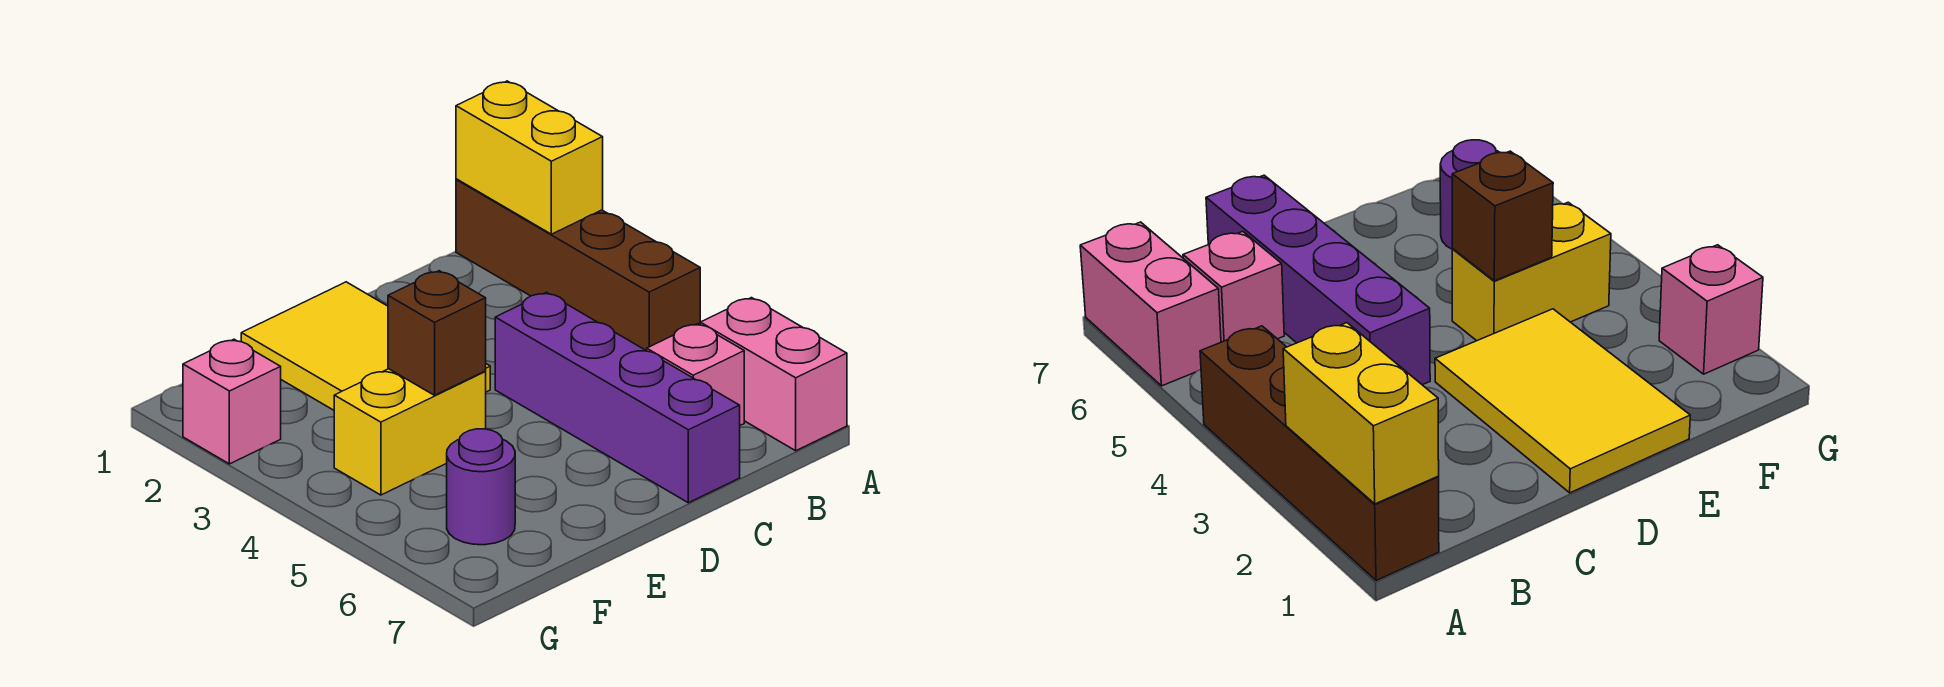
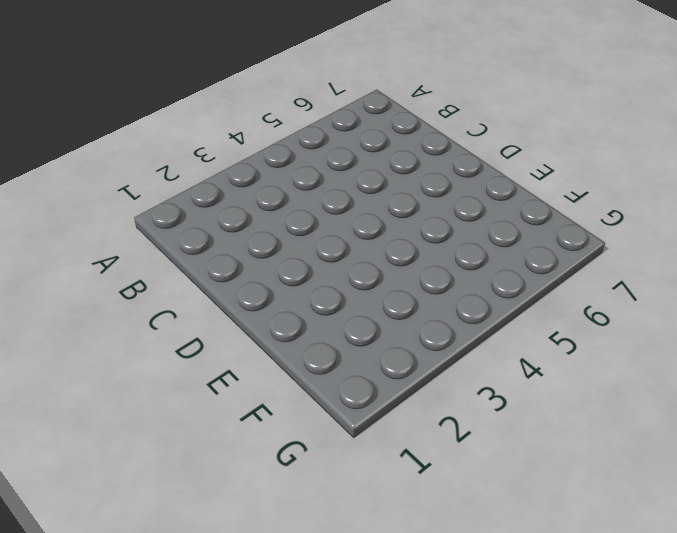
none -> brown 1x4 brick [456,179,700,351]
none -> pink 1x2 brick [700,298,847,451]

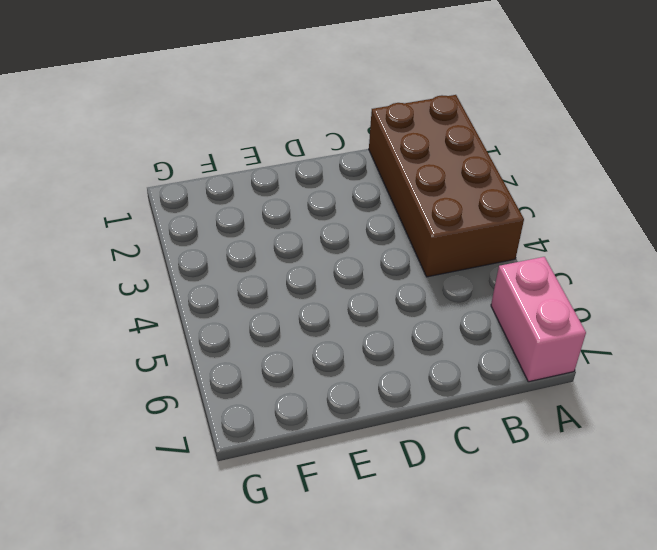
brown 2x4 brick [369,95,524,277] -> brown 1x4 brick [456,179,700,351]
none -> pink 1x1 brick [647,324,744,425]
none -> purple 1x4 brick [495,292,740,503]

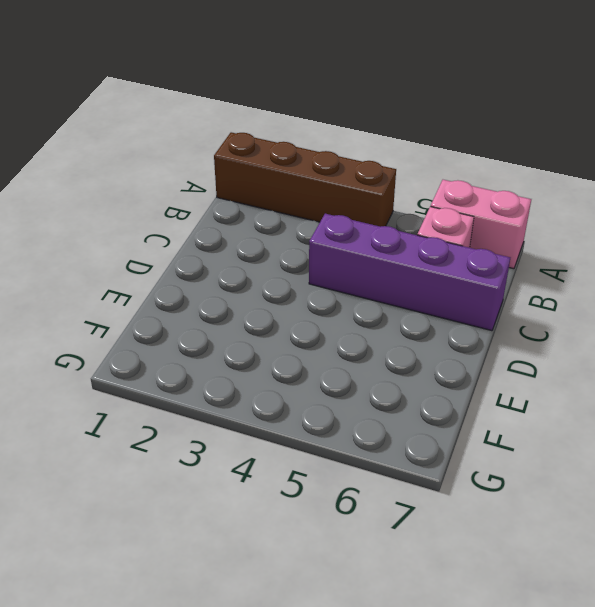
none -> yellow 2x3 tile [241,282,490,410]
none -> yellow 1x2 brick [334,369,486,495]

